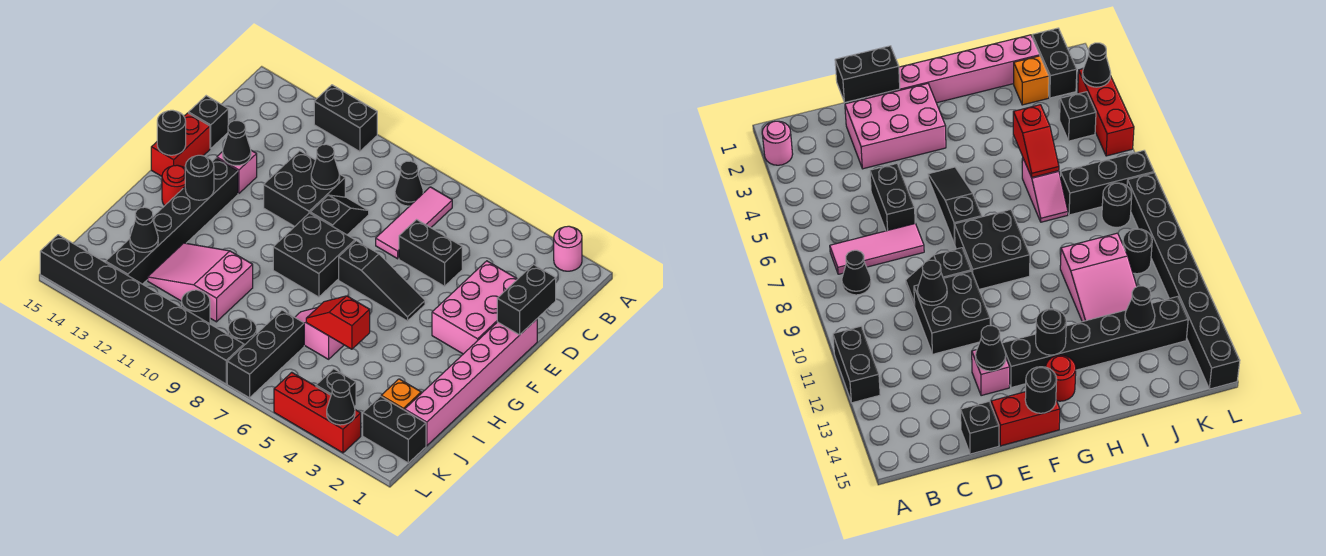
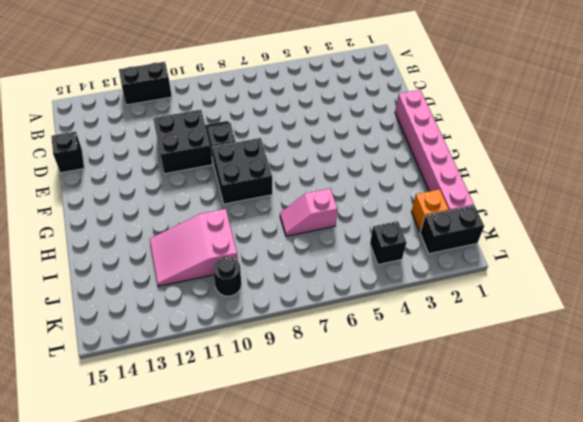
none -> pink 1x1 round brick [554,226,582,271]
none -> pink 1x3 tile [376,187,452,259]
none -> black 1x1 cone [395,161,423,206]
none -> pink 2x3 brick [432,261,517,354]

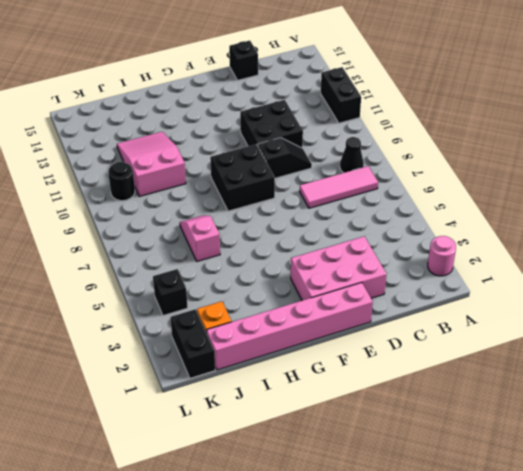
none -> black 1x2 brick [399,220,462,286]
none -> pink 1x1 brick [217,150,257,193]
none -> red 1x2 brick [151,113,210,176]
none -> black 1x3 slope [339,241,425,321]

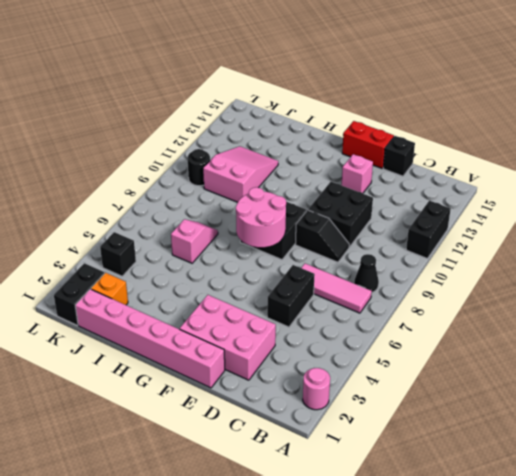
pink 2x2 round brick [236,187,286,247] -> none
none -> black 1x3 slope [339,241,425,321]
none -> black 1x6 brick [106,158,238,284]
none -> red 1x1 round brick [162,165,185,206]
none -> black 1x3 brick [227,310,304,398]

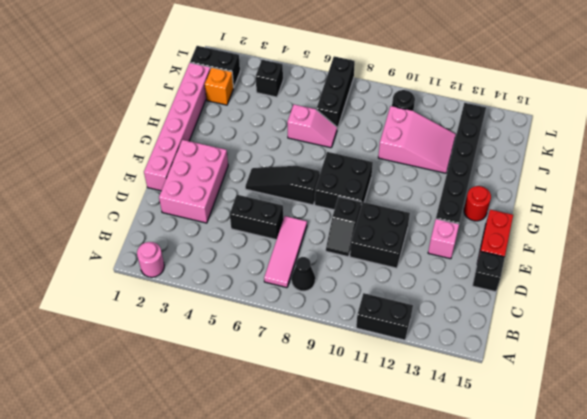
none -> black 1x1 round brick [228,318,257,345]
none -> red 1x3 brick [274,372,361,453]
none -> black 1x8 brick [40,235,244,384]
none -> black 1x2 brick [497,264,556,335]

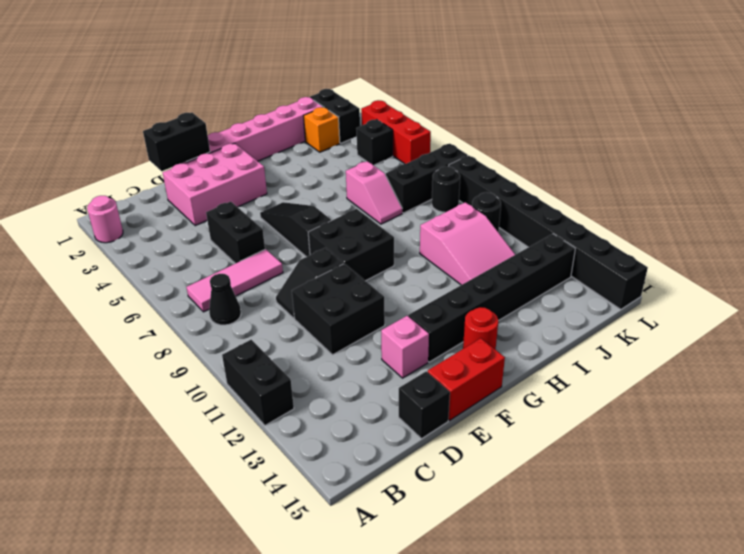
none -> black 1x1 cone [311,144,340,189]
none -> black 1x1 cone [223,121,251,165]
none -> black 1x1 round brick [157,110,186,155]
none -> black 1x1 round brick [185,155,214,200]

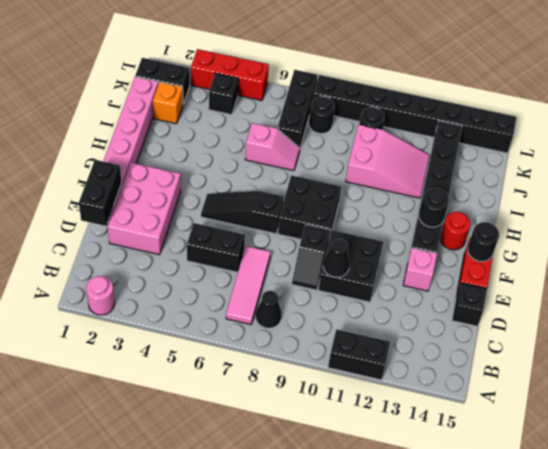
none -> black 1x1 cone [223,121,251,165]
none -> red 1x2 slope [306,296,370,349]
none -> black 1x1 cone [130,207,158,252]
none -> black 1x1 cone [327,380,355,425]

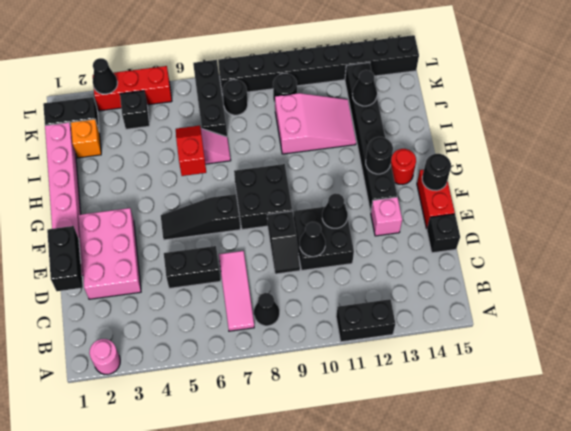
black 1x1 cone [322,193,348,228] -> black 1x1 cone moved to [223,121,251,165]
red 1x2 slope [176,126,206,176] -> red 1x2 slope turned to [306,296,370,349]

